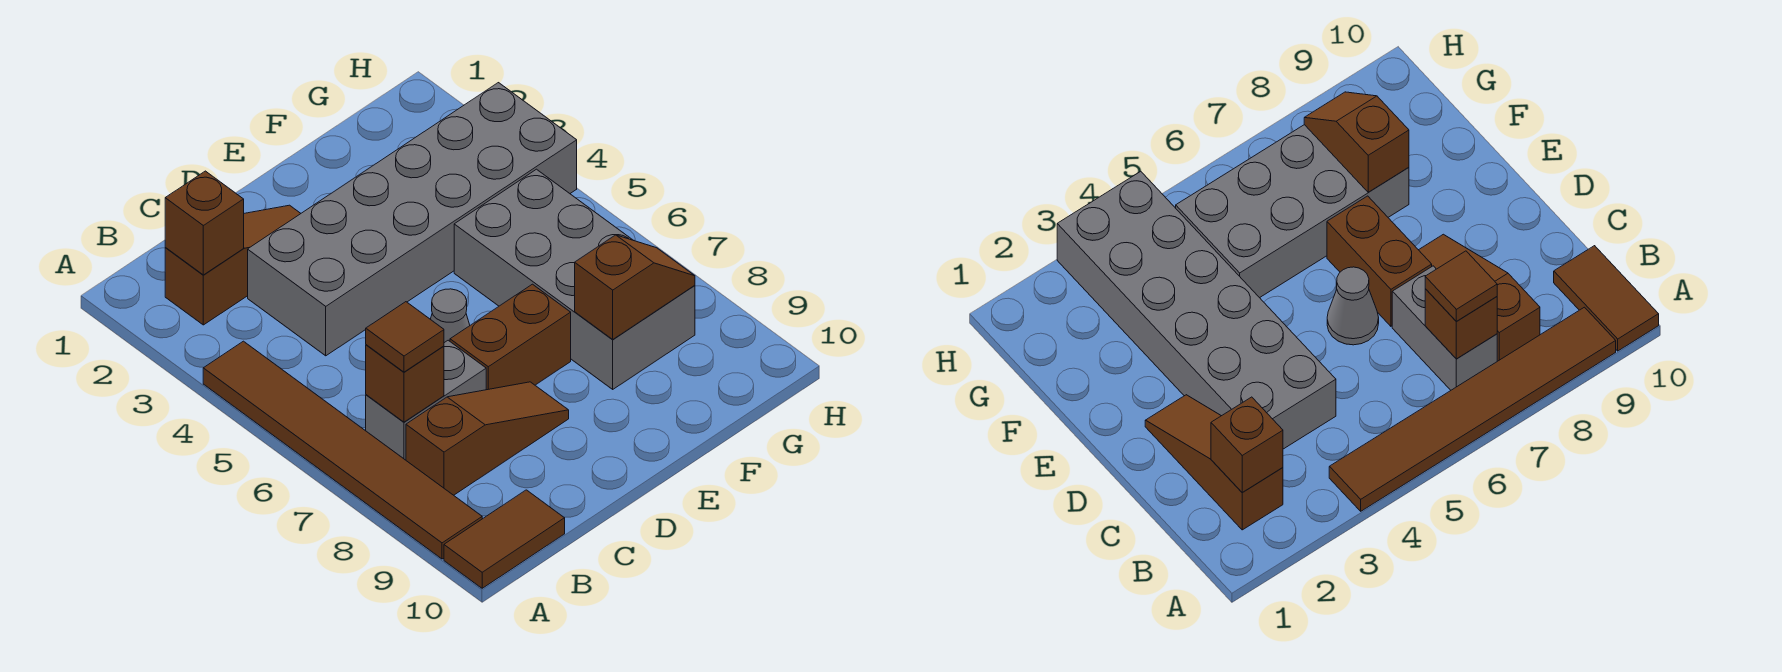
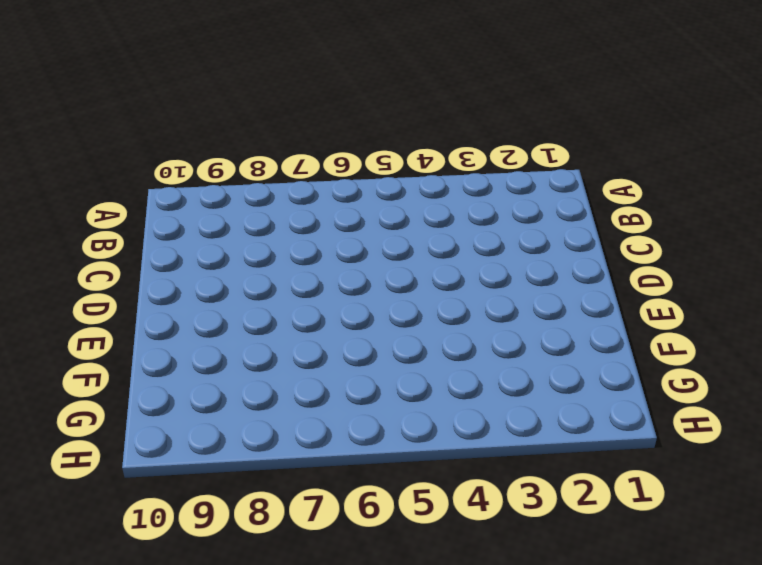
none -> brown 1x6 tile [203,341,482,559]
none -> brown 1x2 tile [444,490,565,588]
none -> brown 1x3 slope [165,205,301,325]

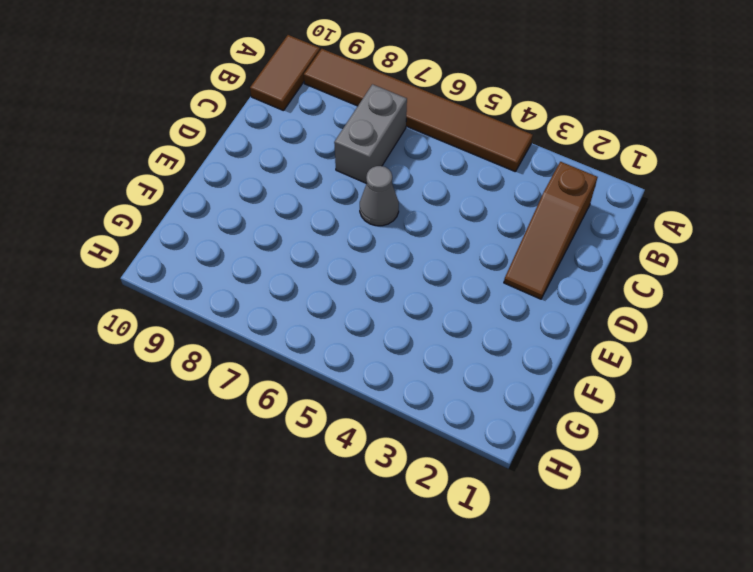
none -> brown 1x3 slope [406,382,569,495]
none -> grey 2x6 brick [248,83,577,356]
none -> brown 1x2 brick [450,284,571,390]

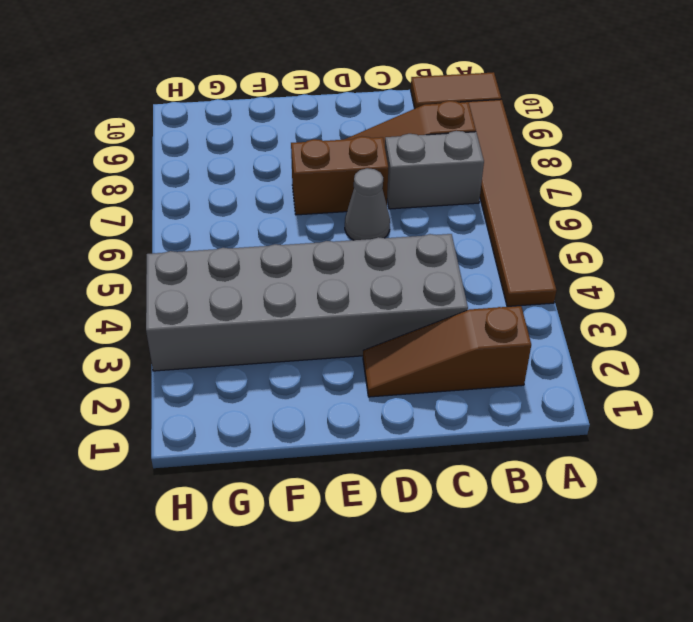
none -> grey 2x4 brick [454,169,695,389]
none -> brown 1x1 brick [165,171,244,275]
none -> brown 1x1 brick [366,345,444,422]

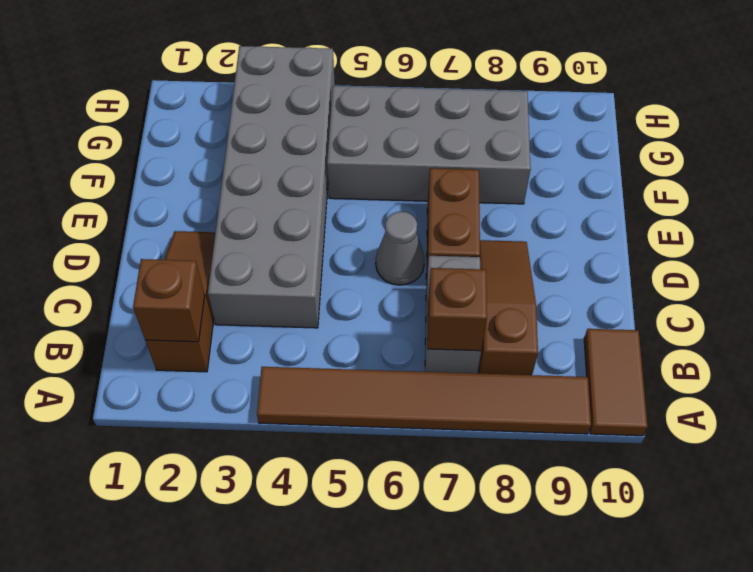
none -> brown 1x2 slope [575,235,695,340]
none -> brown 1x1 tile [366,302,444,372]

